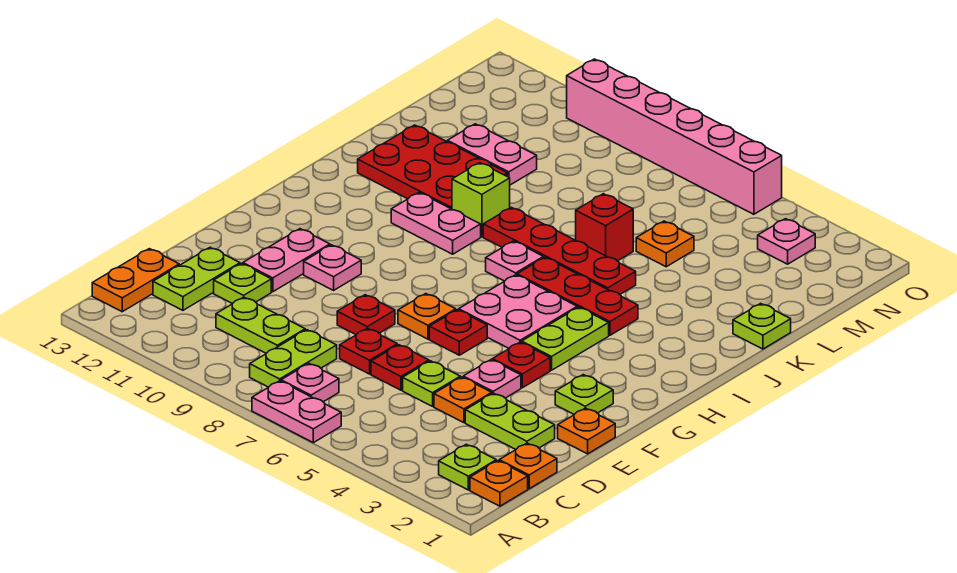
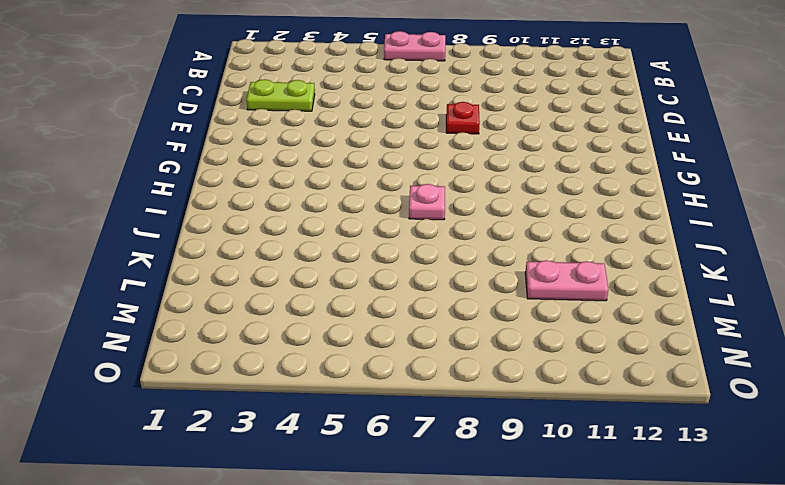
none -> orange 1x1 plate [470,461,528,506]
none -> lime 1x1 plate [439,444,496,490]
none -> pink 1x1 plate [281,364,339,402]
none -> lime 1x2 plate [250,330,337,387]

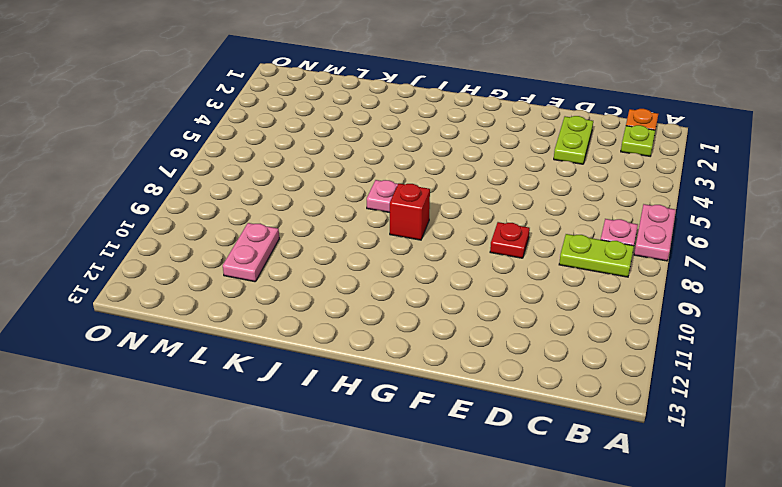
red 1x1 brick [390,183,430,240] -> red 1x1 brick moved to [576,194,633,261]
none -> orange 1x2 plate [92,249,179,312]
none -> orange 1x1 plate [499,443,557,489]
none -> lime 1x2 plate [216,297,305,353]
none -> lime 1x2 plate [153,247,240,310]

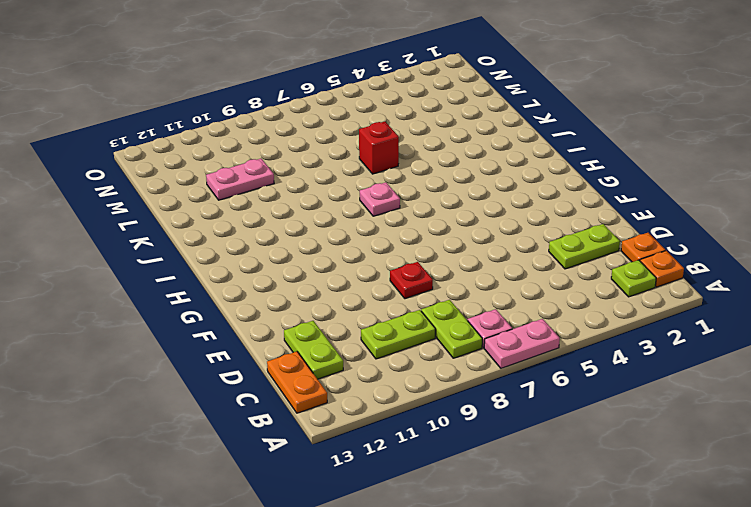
none -> orange 1x1 plate [434,377,492,423]
none -> lime 1x1 plate [403,361,460,406]
none -> red 1x1 plate [371,345,429,390]
none -> red 1x1 plate [340,328,397,374]

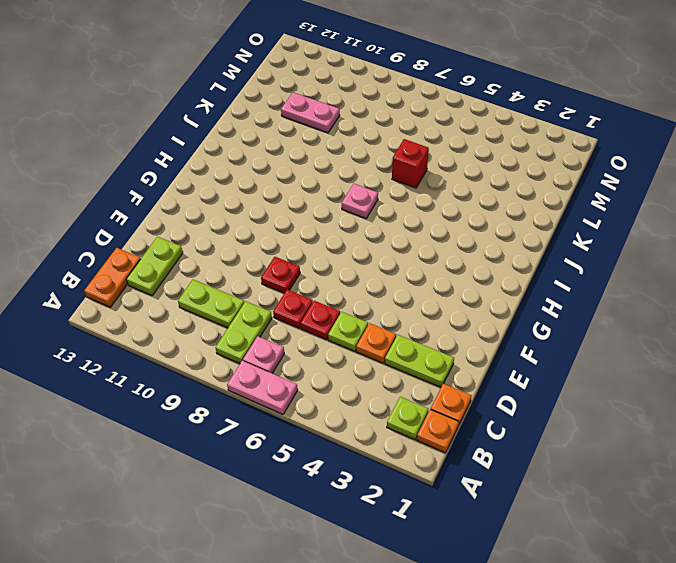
none -> lime 1x1 plate [214,264,271,304]
none -> orange 1x1 plate [558,408,615,454]
none -> pink 1x1 plate [463,360,521,398]
none -> pink 1x2 plate [243,229,330,292]

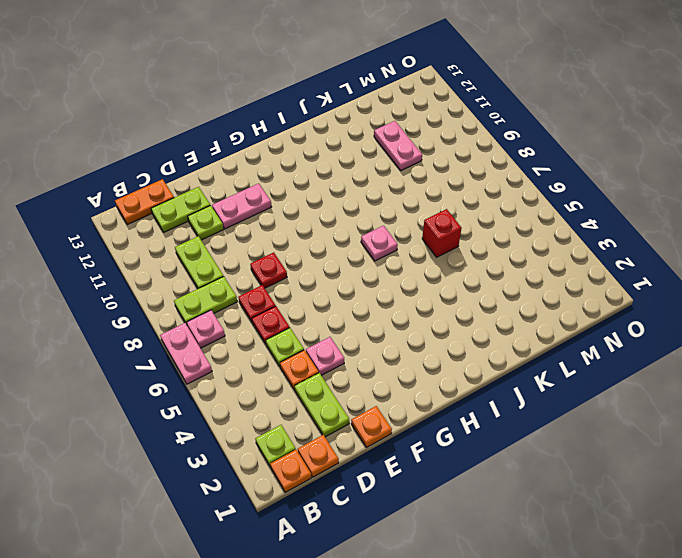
none -> lime 1x1 plate [555,375,613,414]
none -> red 1x1 plate [492,342,550,388]
none -> red 1x1 plate [429,310,487,355]
none -> orange 1x1 plate [398,294,456,339]

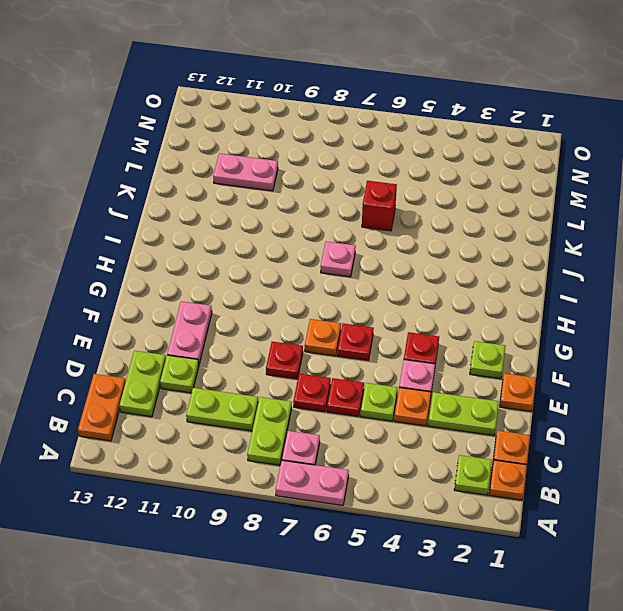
none -> pink 1x1 plate [304,245,361,290]
none -> lime 1x2 plate [522,307,609,370]
none -> pink 2x2 plate [459,275,577,348]
none -> red 1x3 plate [517,257,638,335]

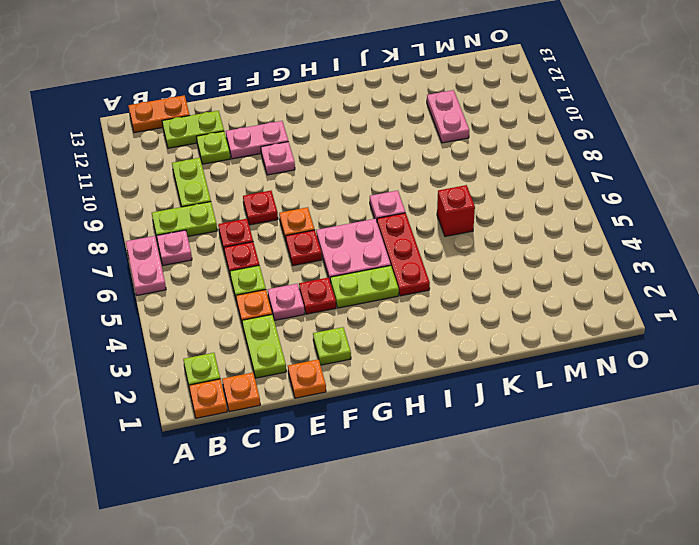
none -> pink 1x2 plate [391,193,481,254]
none -> red 1x4 plate [483,207,636,294]
none -> lime 1x1 brick [452,163,510,237]
none -> red 2x3 plate [358,125,507,209]

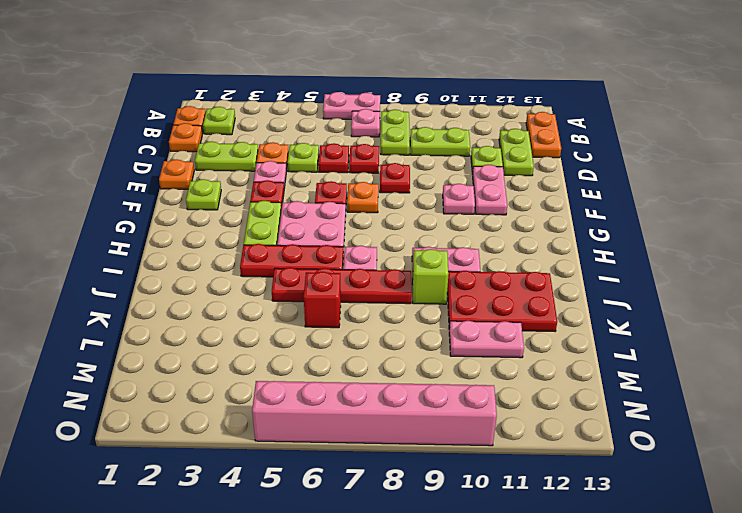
none -> lime 1x1 plate [733,303,791,349]
none -> orange 1x1 plate [636,221,694,267]
none -> pink 1x1 plate [758,219,815,264]

